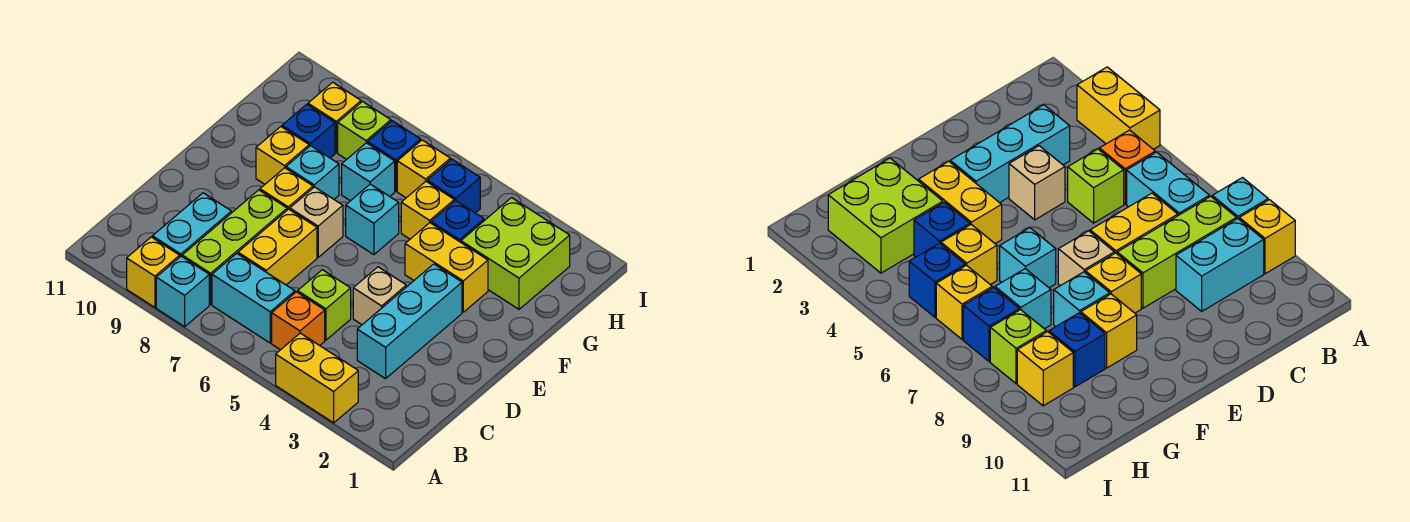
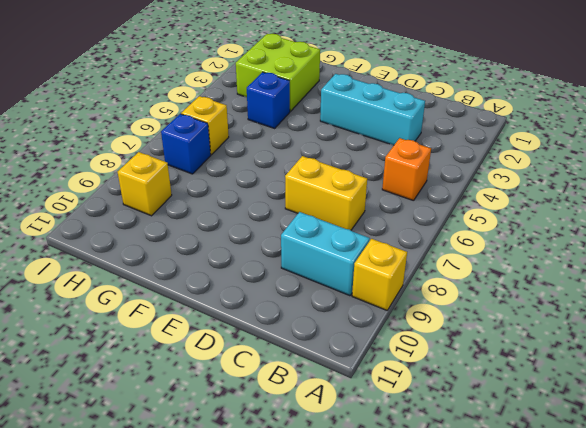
none -> yellow 1x2 brick [276,333,358,423]
none -> cyan 1x1 brick [156,256,209,327]
none -> cyan 1x2 brick [212,253,295,343]

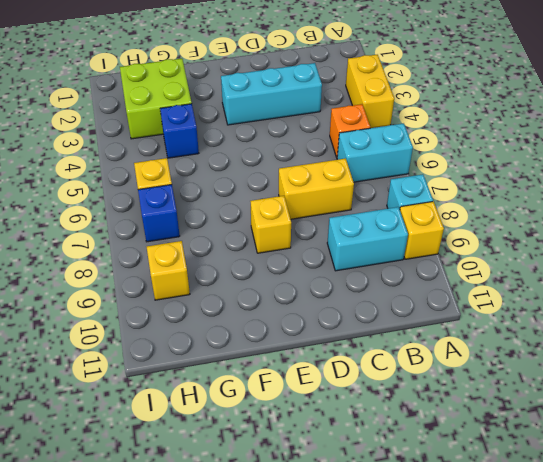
cyan 1x2 brick [337,123,413,182] -> cyan 1x2 brick turned to [212,253,295,343]
none -> lime 1x3 brick [182,190,287,305]
none -> lime 1x1 brick [298,270,351,340]
none -> tan 1x1 brick [353,267,406,325]

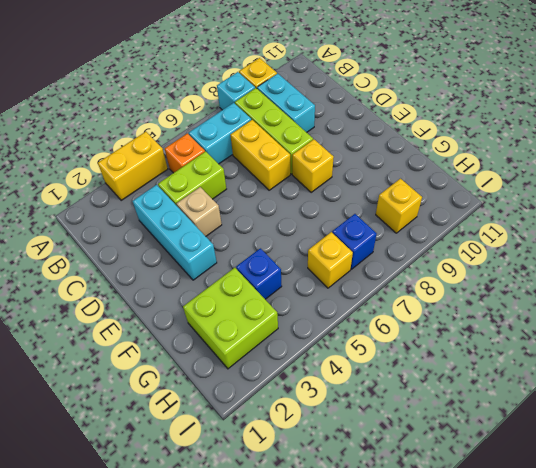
lime 1x2 brick [158,151,226,206] -> lime 1x1 brick [298,270,351,340]
none -> tan 1x1 brick [290,187,343,257]
none -> yellow 1x2 brick [405,223,488,312]
none -> cyan 1x1 brick [346,184,399,255]

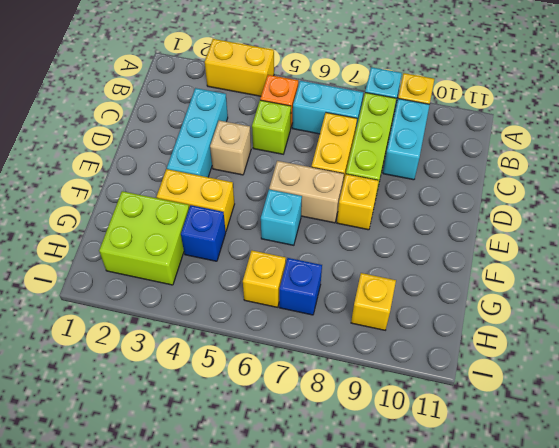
tan 1x2 brick [269,161,344,223] -> tan 1x1 brick [290,187,343,257]
none -> cyan 1x1 brick [286,146,339,199]
none -> yellow 1x1 brick [256,127,309,184]
none -> yellow 1x1 brick [401,182,454,239]

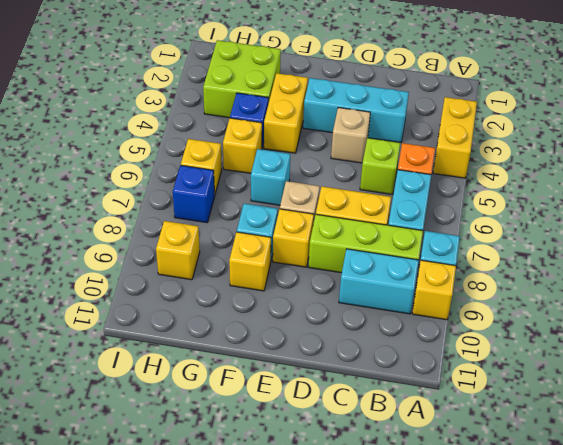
none -> cyan 1x1 brick [342,143,395,201]
none -> blue 1x1 brick [282,104,335,158]
none -> blue 1x1 brick [427,159,480,213]

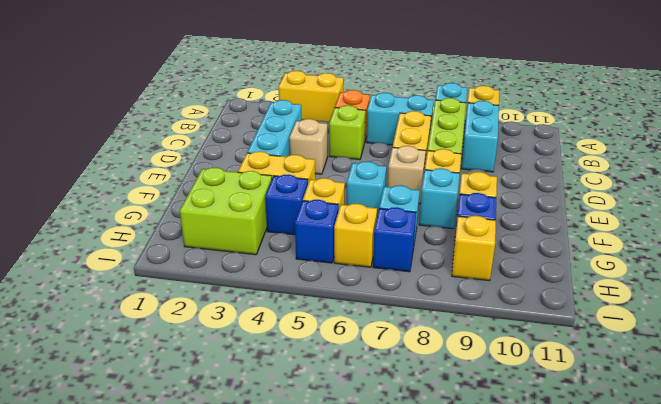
none -> lime 1x1 brick [338,102,391,160]

